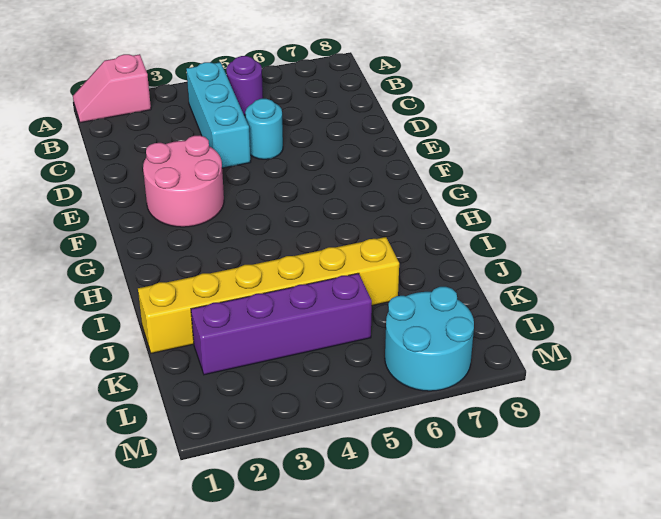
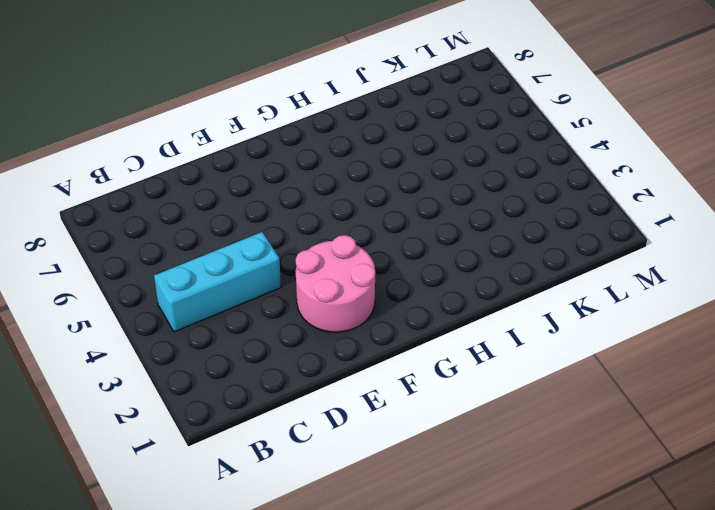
none -> pink 1x2 slope [73,54,151,123]
none -> purple 1x1 round brick [226,56,263,115]

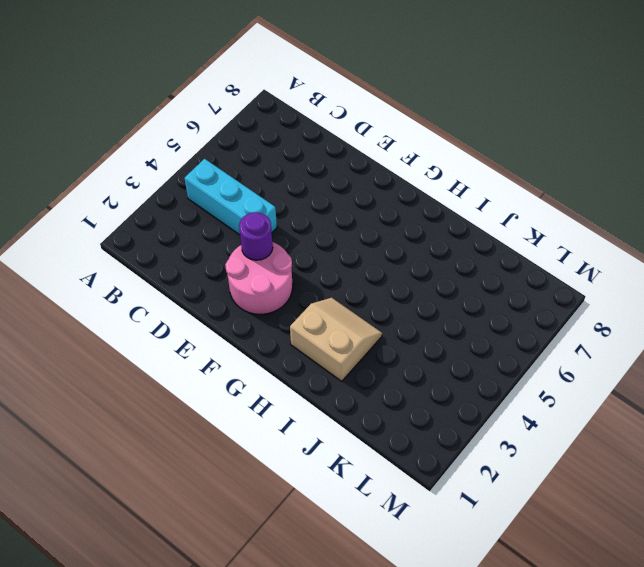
purple 1x1 round brick [239,212,273,260] -> purple 1x1 round brick moved to [226,56,263,115]
tan 2x2 slope [290,298,382,381] -> none
none -> pink 1x2 slope [73,54,151,123]
none -> cyan 1x1 round brick [245,99,283,159]

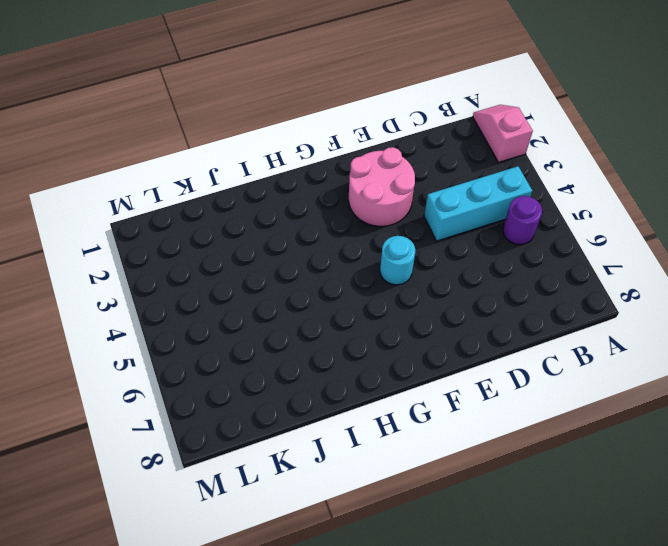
cyan 1x1 round brick [380,236,415,285] -> cyan 1x1 round brick moved to [245,99,283,159]
none -> yellow 1x6 brick [138,237,399,353]
none -> purple 1x4 brick [191,273,372,375]

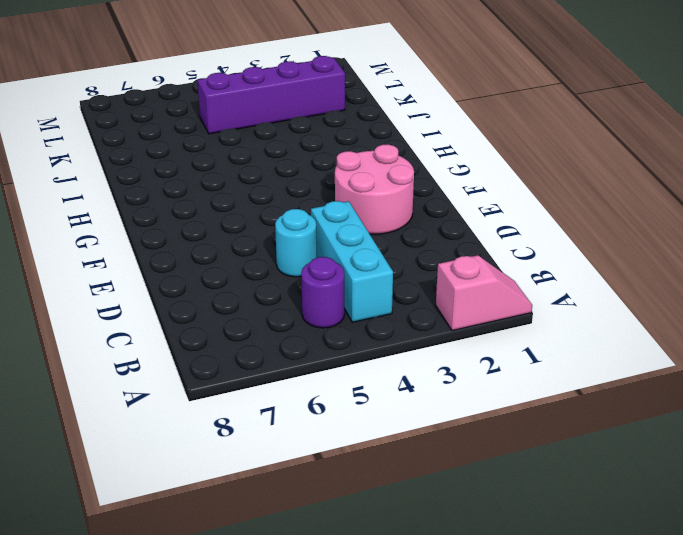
none -> yellow 1x6 brick [138,237,399,353]
none -> cyan 2x2 round brick [385,287,474,391]

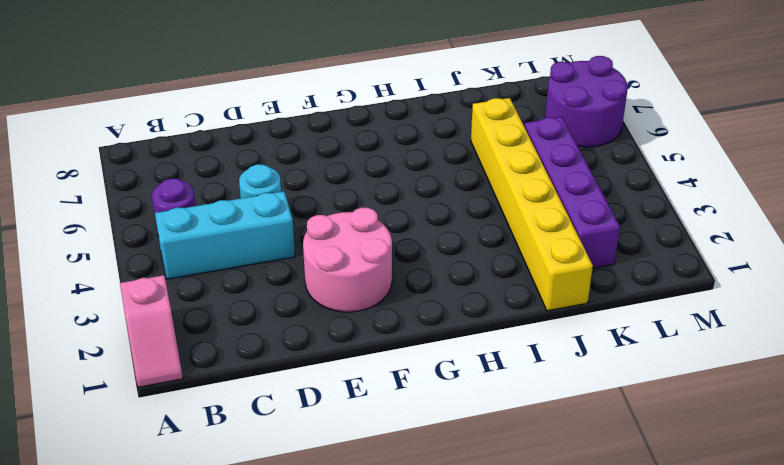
purple 2x2 round brick [545,56,628,147] -> cyan 2x2 round brick [385,287,474,391]

